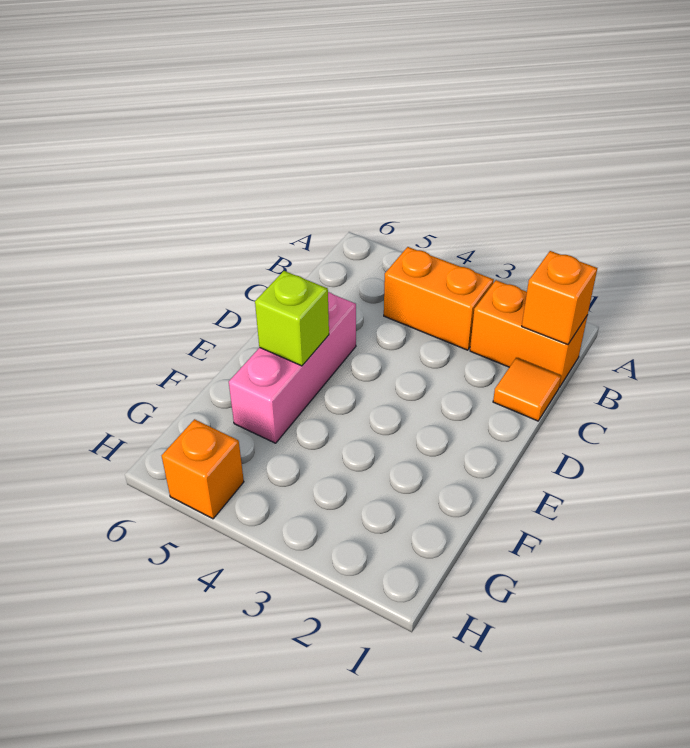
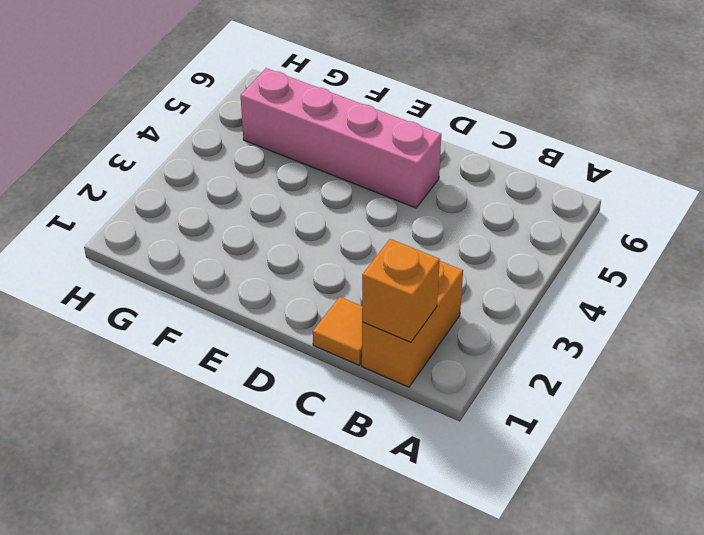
pink 1x4 brick [241,68,441,208] -> pink 1x3 brick [229,292,356,443]
none -> orange 1x2 brick [384,247,494,350]
none -> orange 1x1 brick [162,419,244,519]

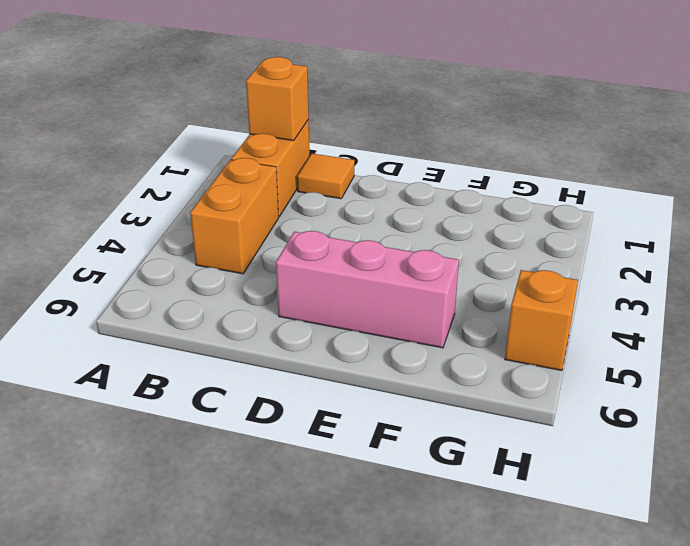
none -> lime 1x1 brick [255,271,329,366]

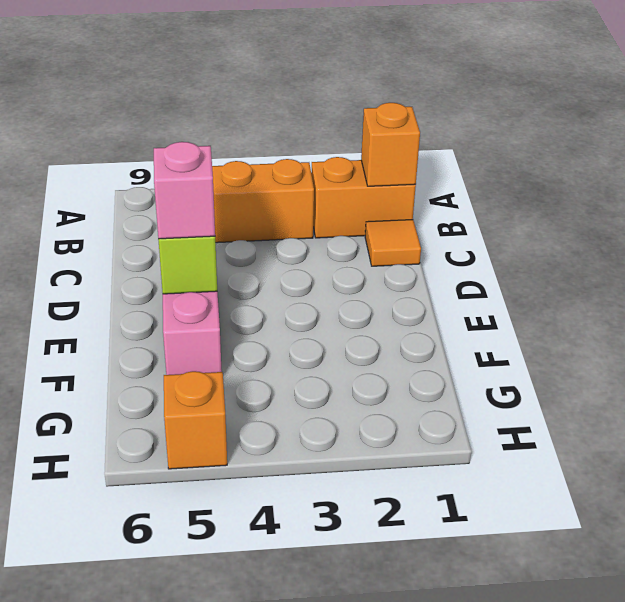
pink 1x1 brick [154,142,215,239] -> none

